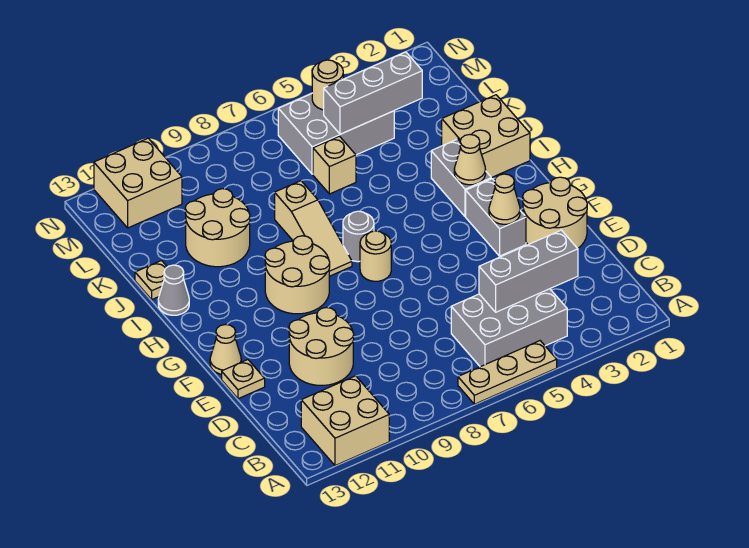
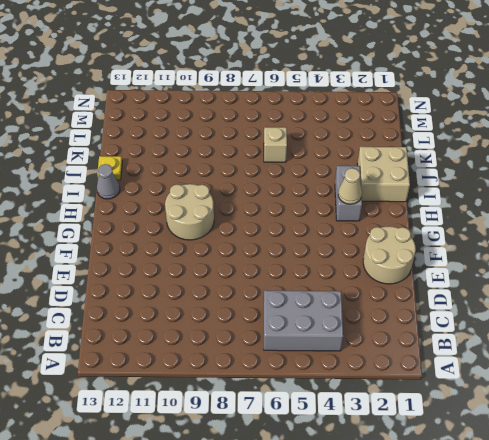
yellow 1x1 plate [97,156,122,180] -> tan 1x1 plate [135,261,167,299]
none -> tan 1x3 plate [458,341,557,404]
none -> tan 2x2 brick [301,376,389,466]
none -> tan 2x2 round brick [289,307,354,385]

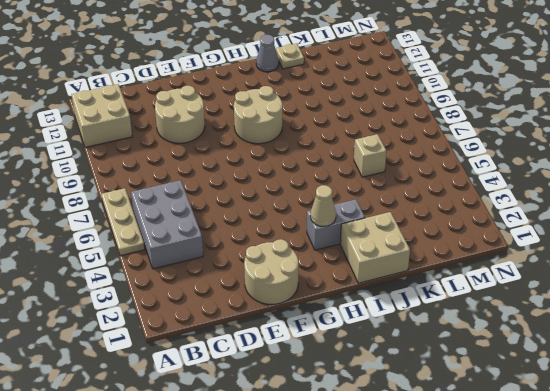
none -> tan 1x1 plate [222,360,265,399]
none -> grey 1x2 brick [466,179,526,256]
none -> tan 1x1 cone [210,325,241,374]

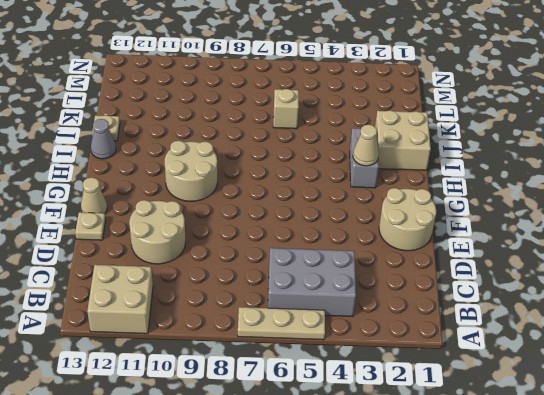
none -> grey 1x2 brick [466,179,526,256]
none -> tan 1x1 round brick [360,231,391,281]
none -> grey 1x1 round brick [343,211,374,262]

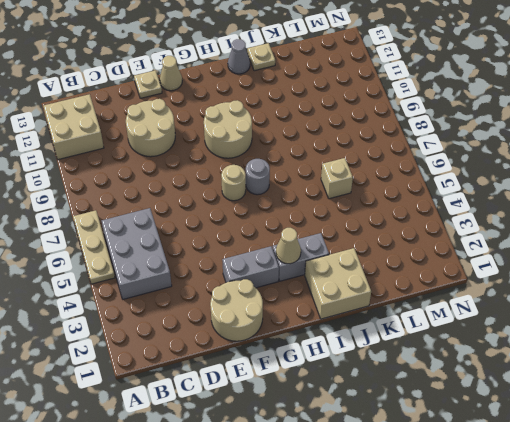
none -> tan 1x3 slope [275,181,352,276]
none -> tan 2x2 round brick [185,189,250,267]
none -> grey 2x3 brick [278,94,394,174]

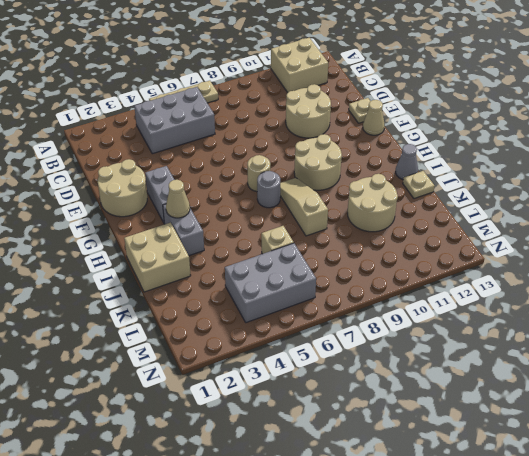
none -> tan 2x2 brick [94,138,182,228]
none -> grey 1x3 brick [479,230,578,312]
none -> tan 1x1 cone [489,174,520,224]

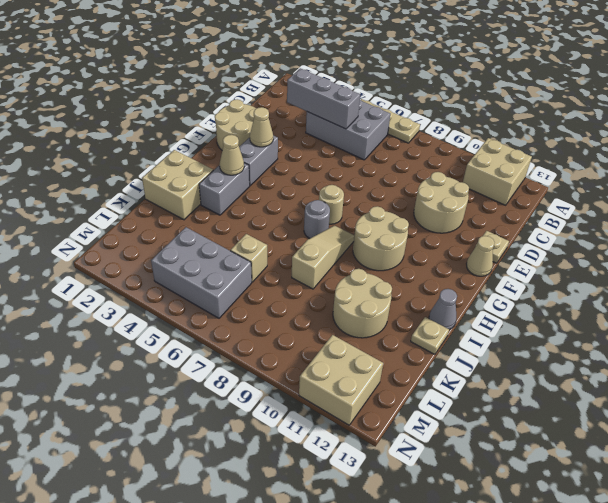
none -> grey 1x3 brick [324,52,422,134]
none -> tan 1x1 round brick [312,60,343,110]

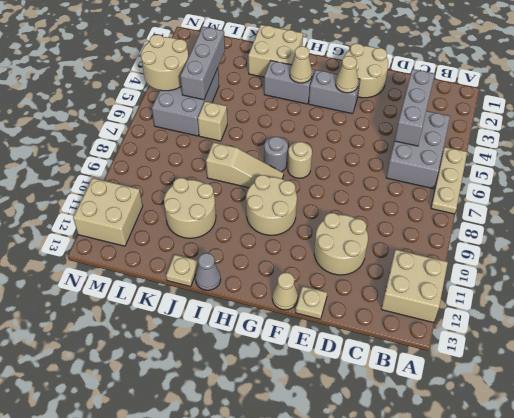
tan 2x2 round brick [141,35,188,91] -> tan 1x1 round brick [312,60,343,110]

